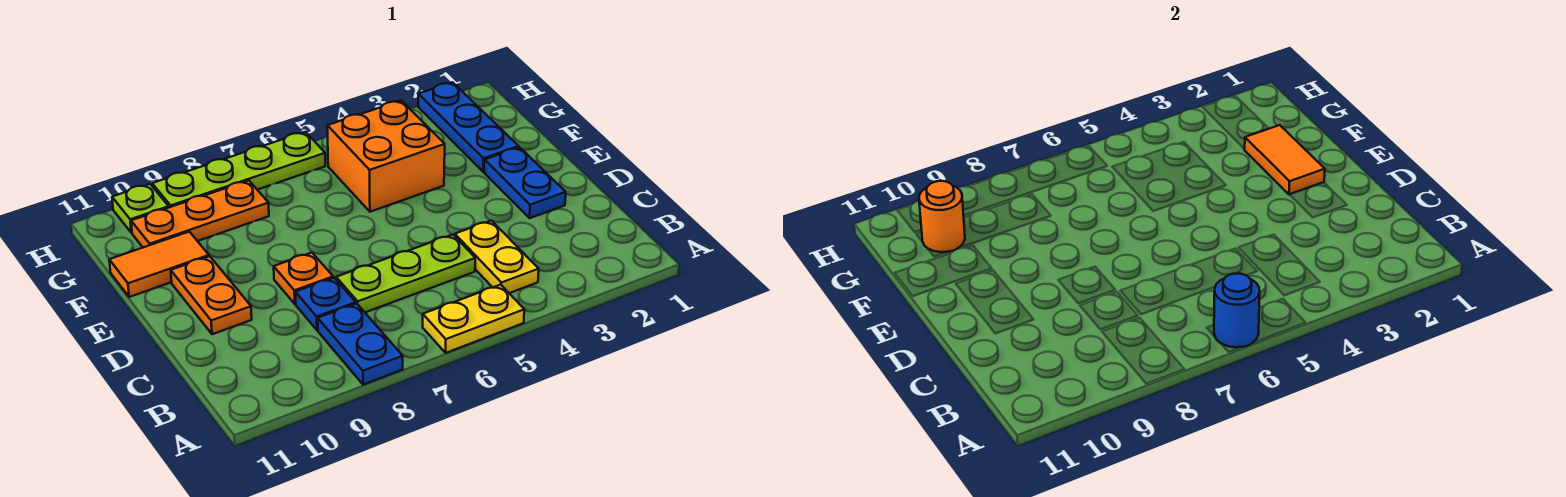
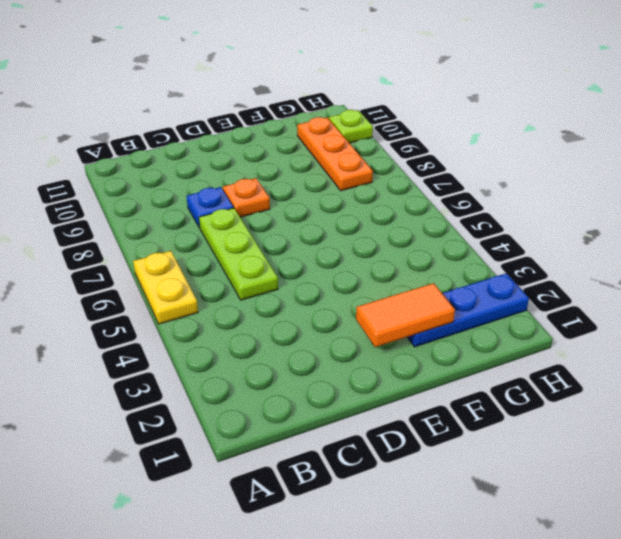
none -> blue 1x2 plate [318,304,403,385]
none -> yellow 1x2 plate [455,221,539,293]
none -> blue 1x2 plate [484,147,566,218]

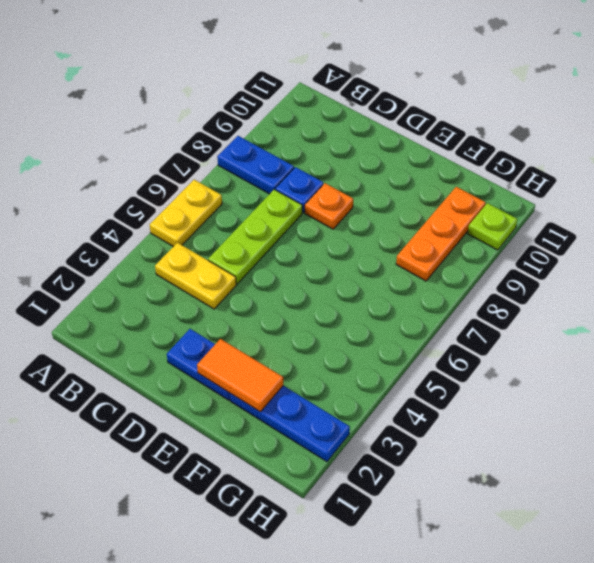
none -> orange 1x2 plate [171,256,252,334]
none -> orange 2x2 brick [327,100,445,212]
none -> orange 1x2 tile [109,232,209,297]

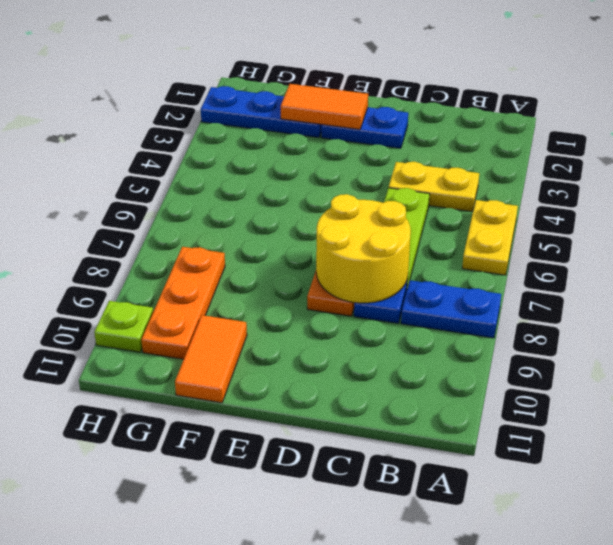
yellow 2x2 round brick [316,194,411,303] -> none
none -> orange 1x2 plate [171,256,252,334]
none -> orange 2x2 brick [327,100,445,212]
none -> lime 1x4 plate [152,132,325,207]

